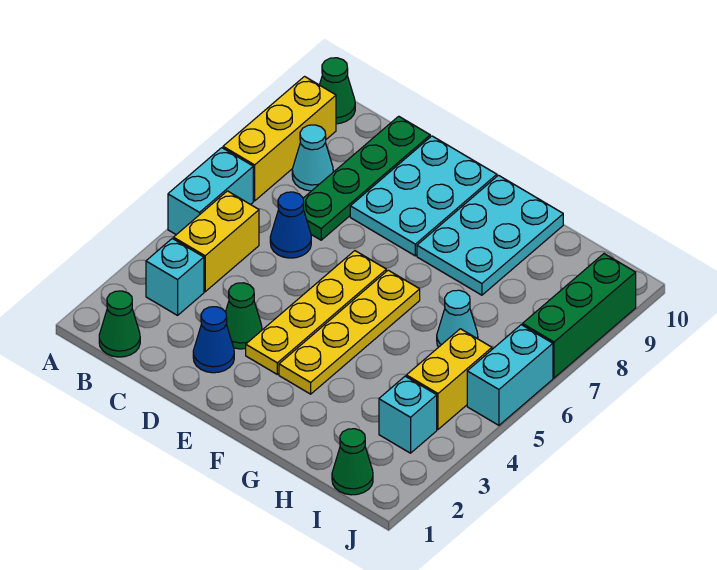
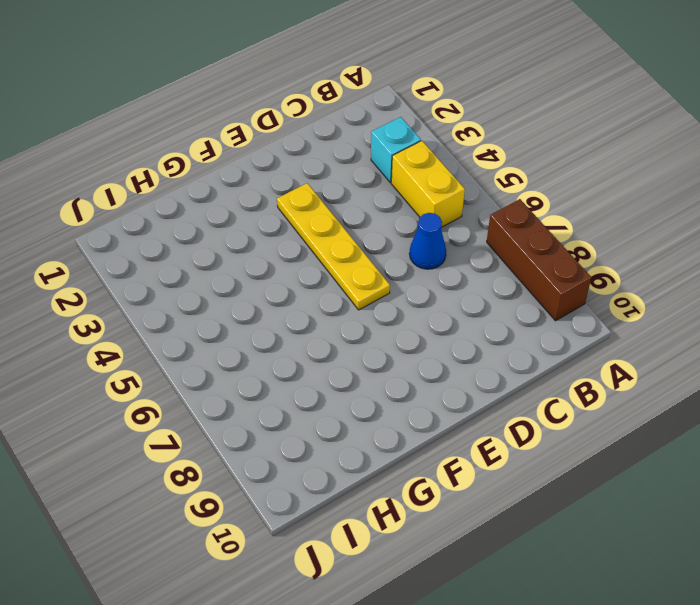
brown 1x3 brick [487,199,591,321] -> yellow 1x3 brick [223,77,336,201]
none -> cyan 1x2 brick [168,148,253,235]
none -> green 1x1 cone [320,58,355,124]
none -> green 1x1 cone [99,291,140,357]

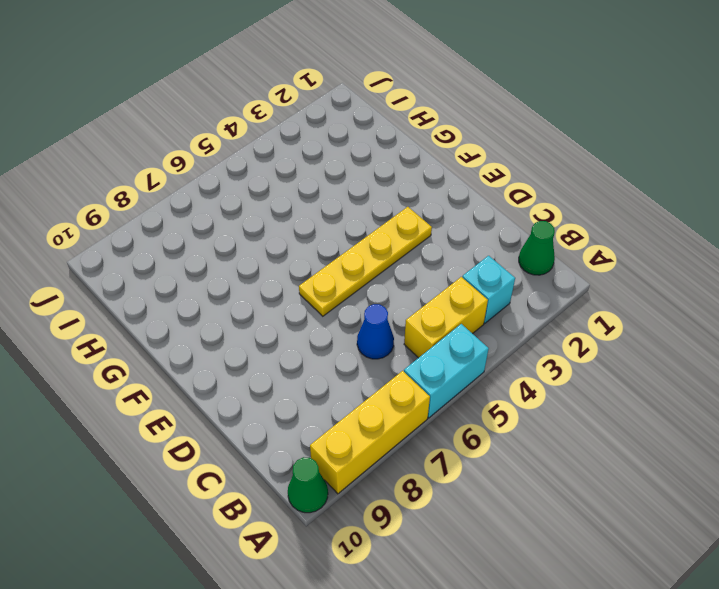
none -> cyan 1x1 cone [292,125,333,191]
none -> green 1x4 plate [303,116,430,240]
none -> blue 1x1 cone [193,307,234,373]

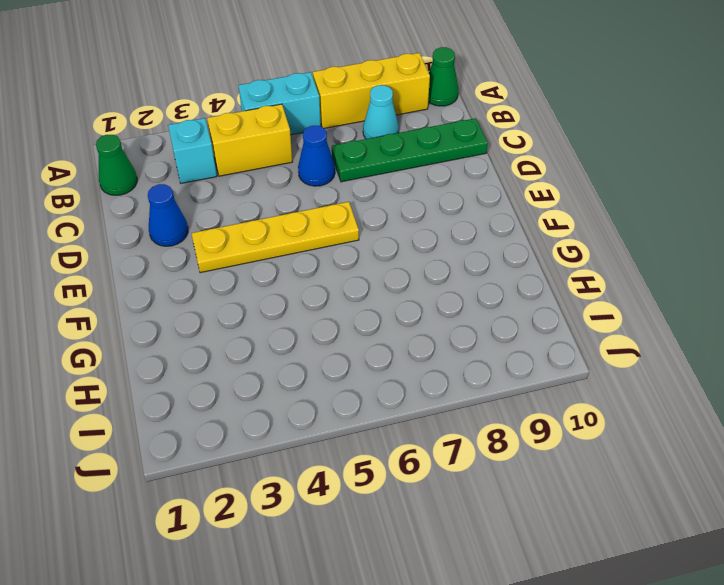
none -> green 1x1 cone [226,283,262,349]
none -> cyan 2x3 plate [350,136,497,256]
none -> yellow 1x4 plate [279,270,420,394]

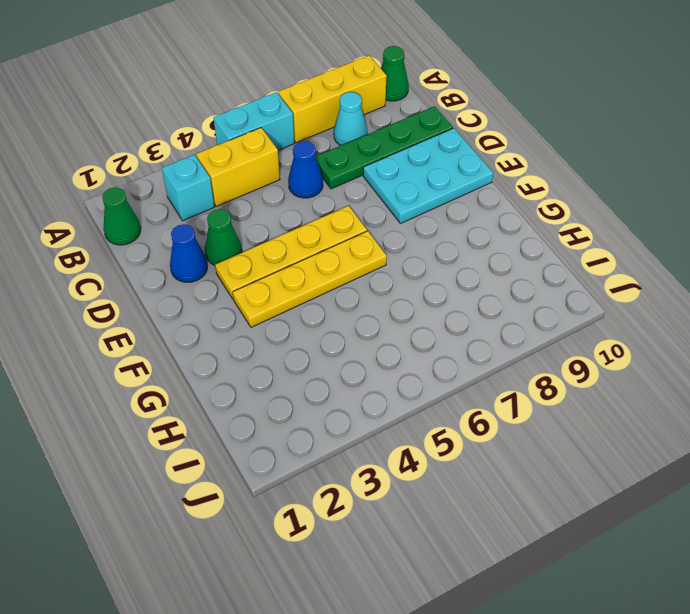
none -> cyan 2x3 plate [417,175,563,295]
none -> cyan 1x1 cone [437,290,478,347]
none -> green 1x1 cone [332,429,373,495]

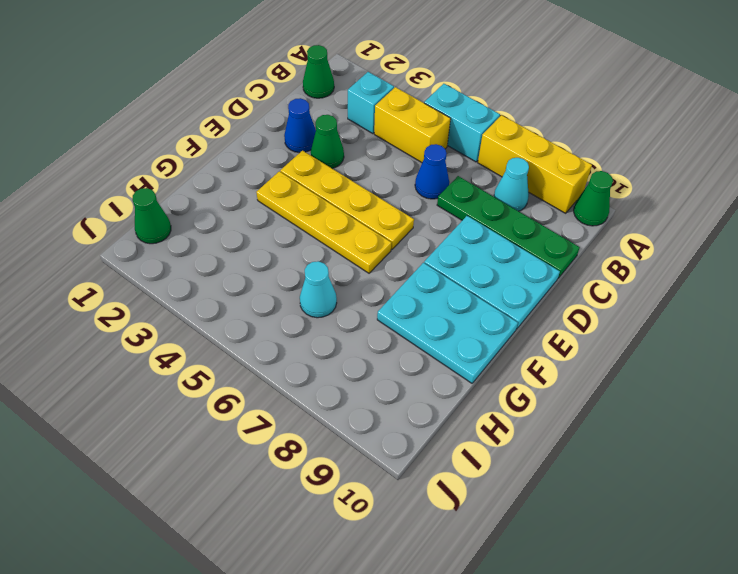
none -> cyan 1x1 brick [379,376,437,453]
none -> yellow 1x2 brick [406,329,492,429]
none -> cyan 1x2 brick [467,325,553,425]

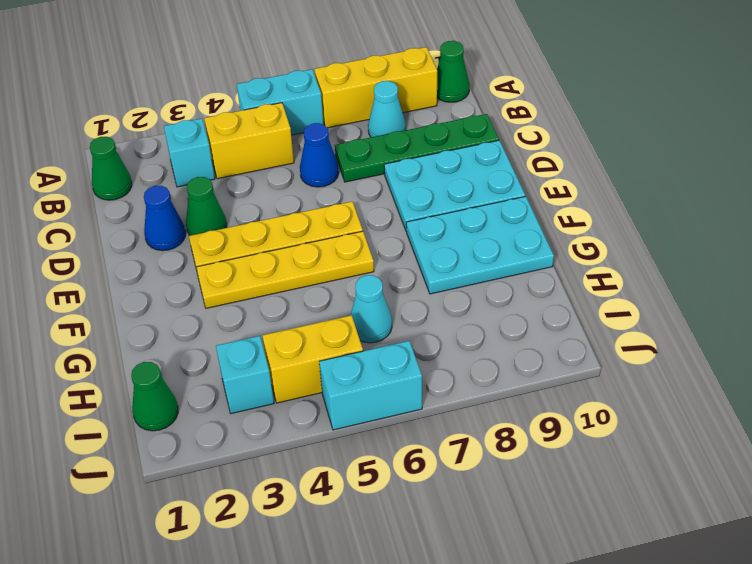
none -> green 1x3 brick [522,254,636,378]

